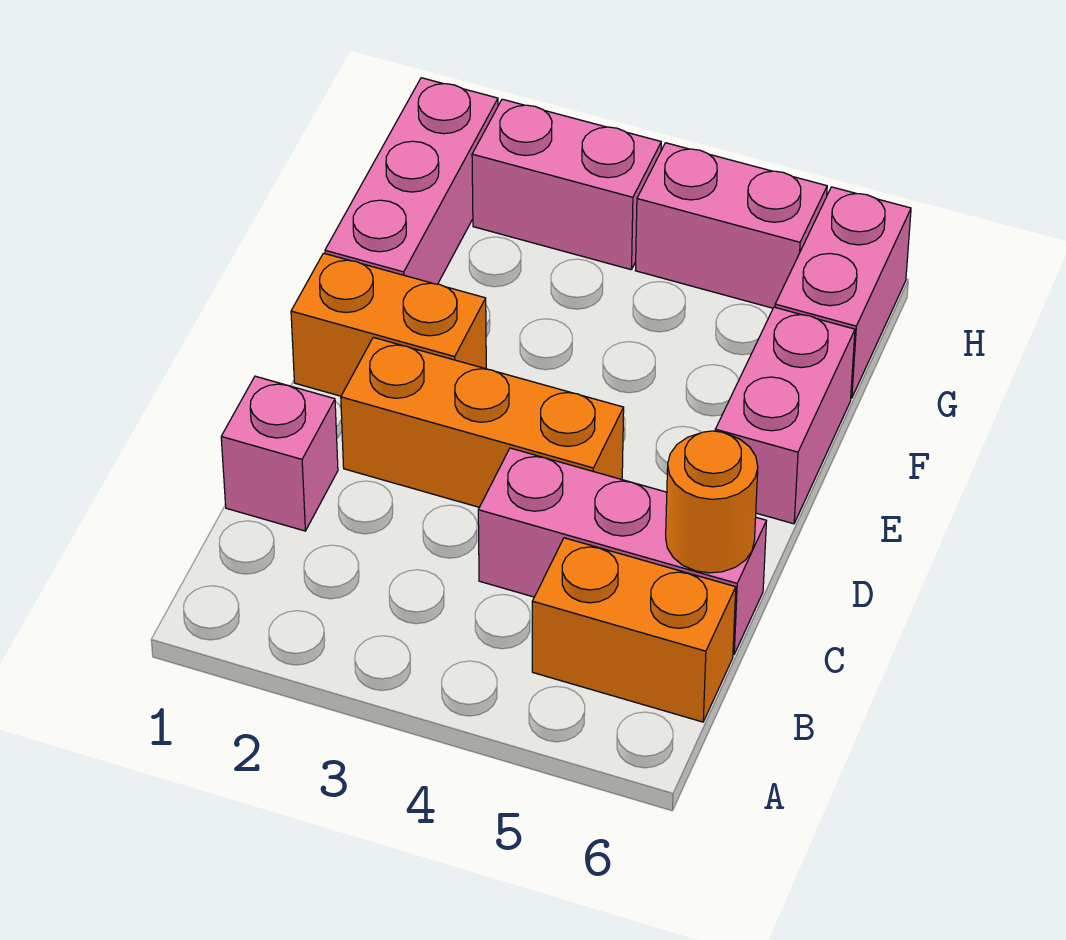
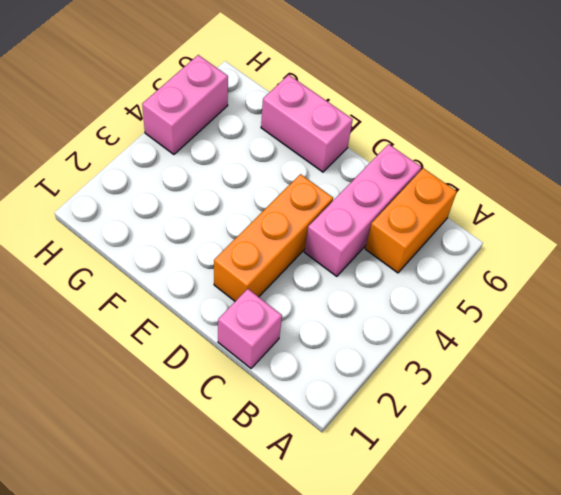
none -> orange 1x2 brick [291,253,486,396]
none -> pink 1x3 brick [325,78,498,284]

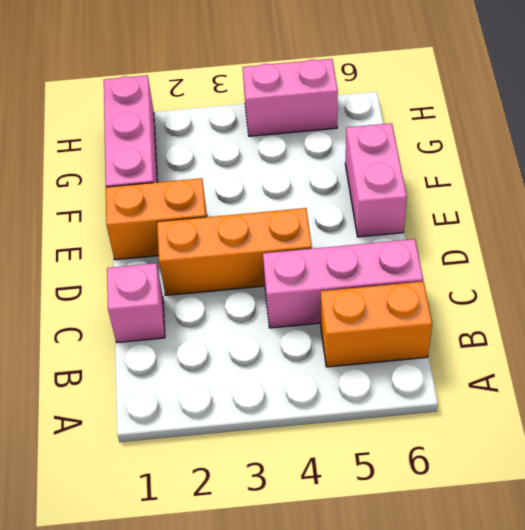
none -> pink 1x2 brick [775,187,911,398]
none -> pink 1x2 brick [472,99,661,270]

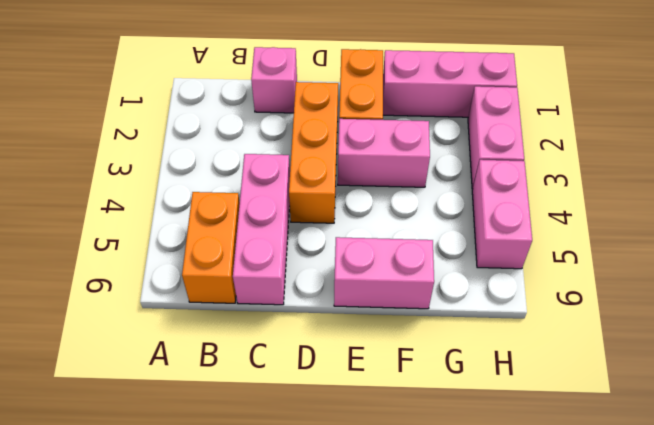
pink 1x2 brick [338,119,430,187] -> pink 1x2 brick moved to [775,187,911,398]
none -> orange 1x1 round brick [666,431,758,573]

